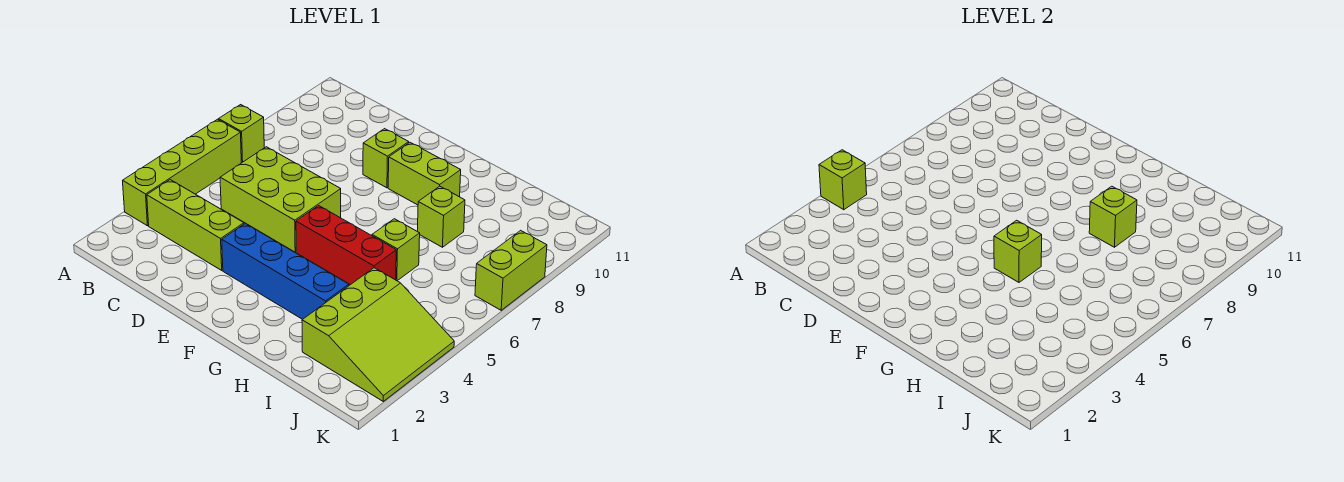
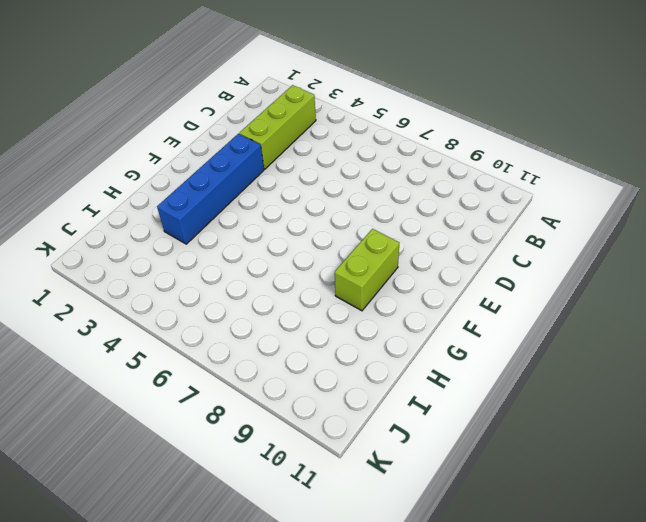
none -> lime 1x4 brick [123,119,241,226]
none -> lime 1x1 brick [219,105,264,162]
none -> lime 2x3 brick [220,147,341,252]

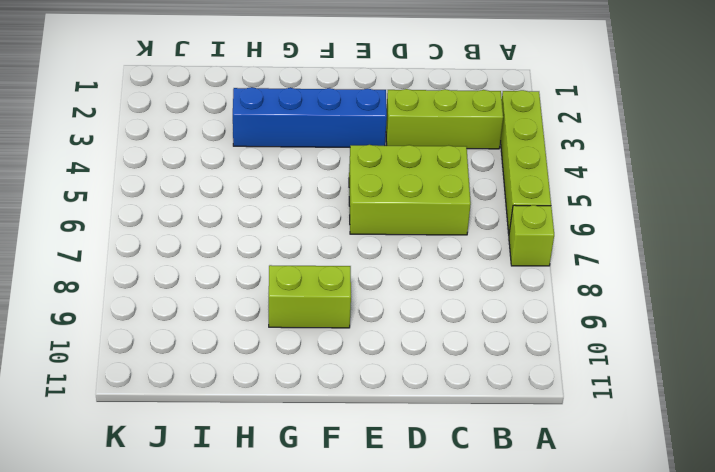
none -> lime 1x1 brick [363,129,409,188]
none -> red 1x3 brick [296,206,396,285]
none -> lime 1x1 brick [372,219,420,281]

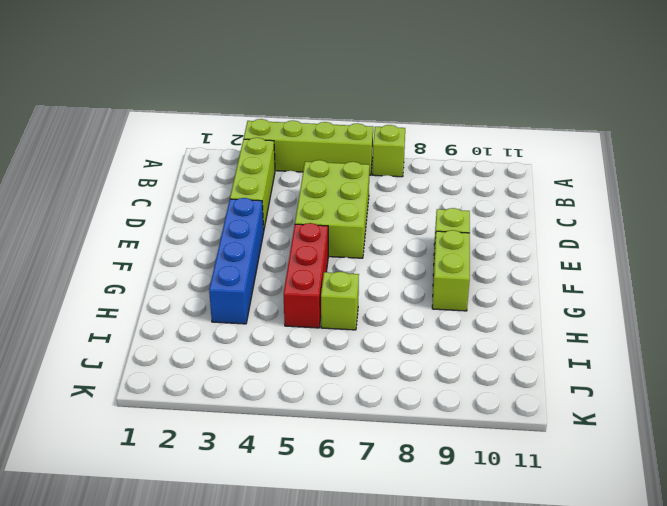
none -> lime 1x1 brick [417,186,465,247]
none -> lime 3x3 slope [302,268,454,401]
none -> lime 1x2 brick [475,230,547,310]

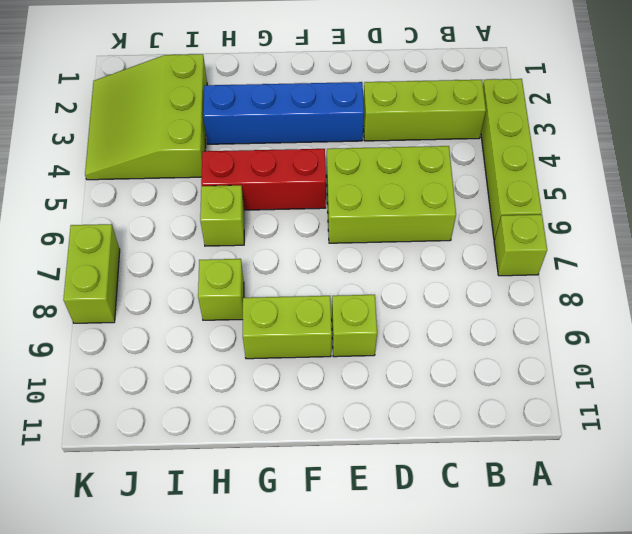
none -> lime 1x1 brick [819,150,867,210]
none -> lime 1x1 brick [994,220,1042,282]
none -> lime 1x1 brick [1089,186,1137,247]

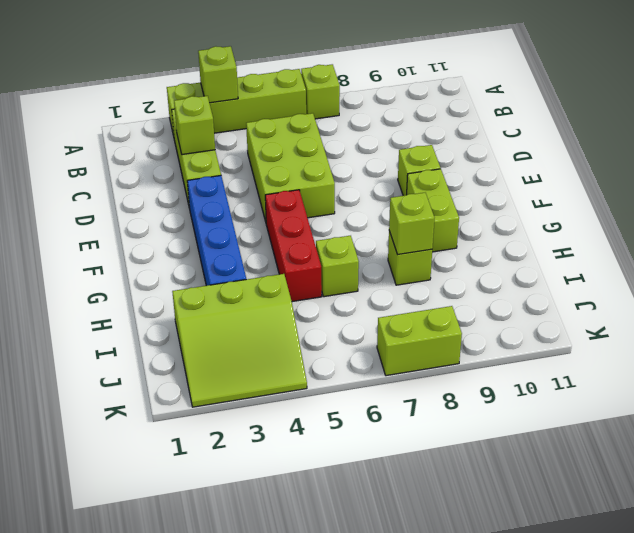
lime 1x1 brick [174,96,215,154] -> lime 1x1 brick moved to [994,220,1042,282]

